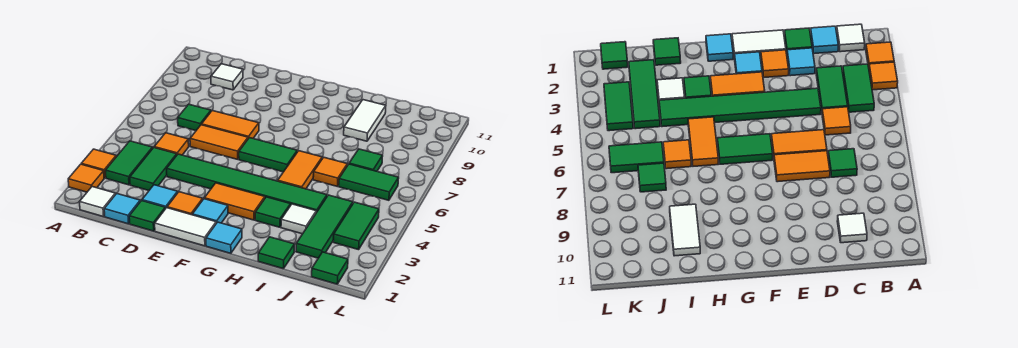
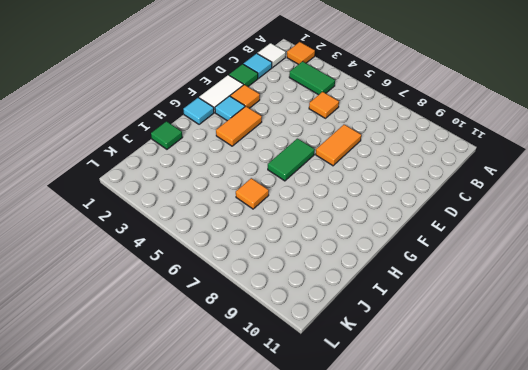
none -> orange 1x1 tile [81,149,116,178]
none -> green 1x2 tile [130,148,177,191]
none -> green 1x1 tile [178,104,211,131]
none -> white 1x1 tile [211,64,243,90]

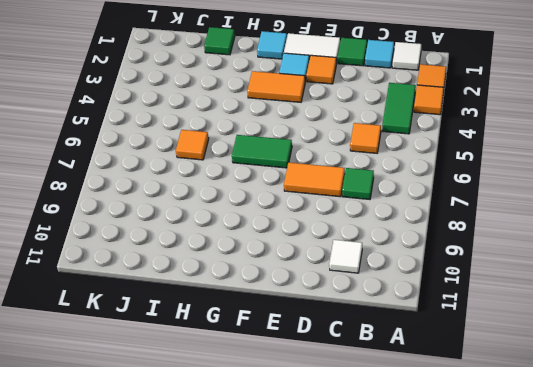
none -> green 1x2 tile [130,148,177,191]
none -> cyan 1x1 tile [142,185,178,209]
none -> green 1x6 tile [167,154,327,213]
none -> orange 1x2 tile [190,125,248,159]

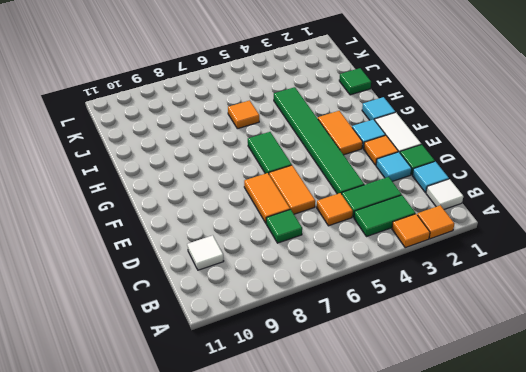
none -> green 1x1 tile [255,197,290,227]
none -> orange 1x2 tile [278,151,322,189]
none -> white 1x1 tile [281,204,316,234]
none -> white 1x2 tile [344,100,386,141]

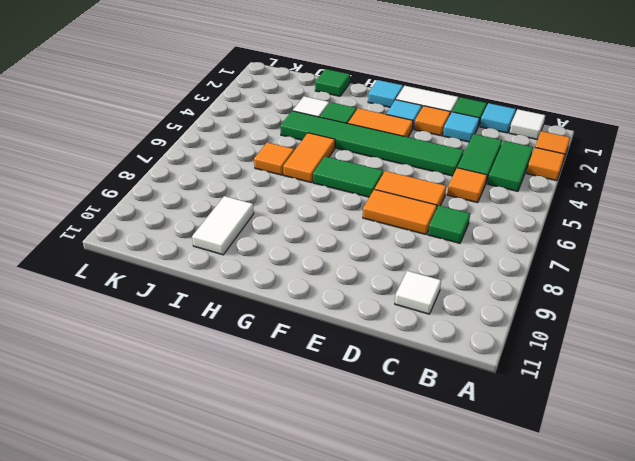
none -> green 1x3 tile [296,195,353,258]
none -> green 1x2 tile [339,164,399,200]
none -> green 1x1 tile [349,149,383,171]
none -> green 1x1 tile [312,252,348,284]

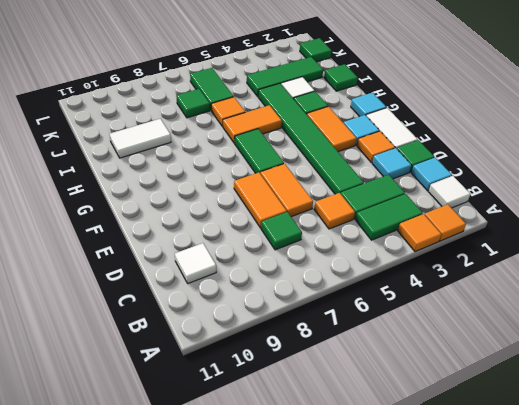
none -> green 1x2 tile [333,202,379,250]

